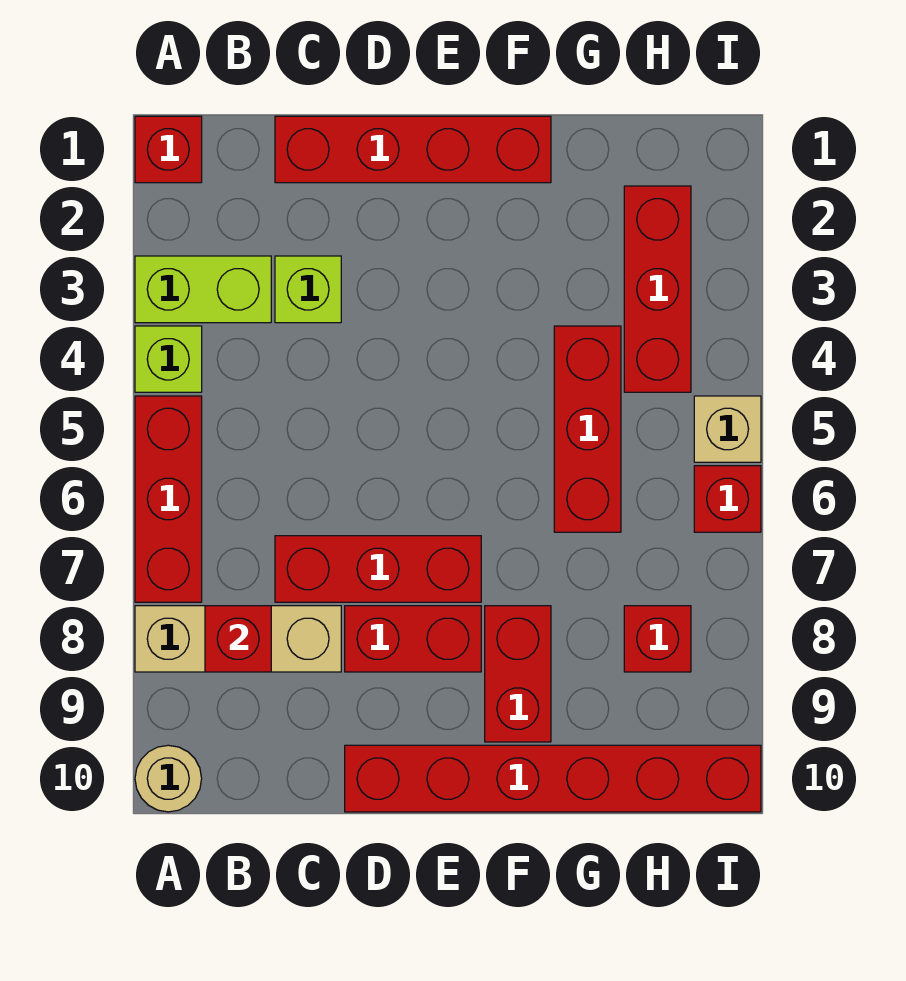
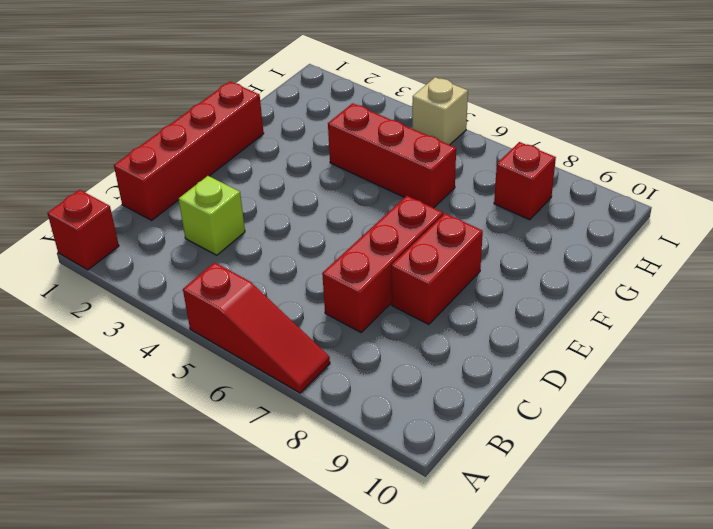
red 1x3 slope [183,263,330,393] -> red 1x3 brick [135,396,202,602]
none -> lime 1x2 brick [135,256,271,323]
none -> lime 1x1 brick [135,326,202,392]
none -> tan 1x3 brick [135,606,341,672]

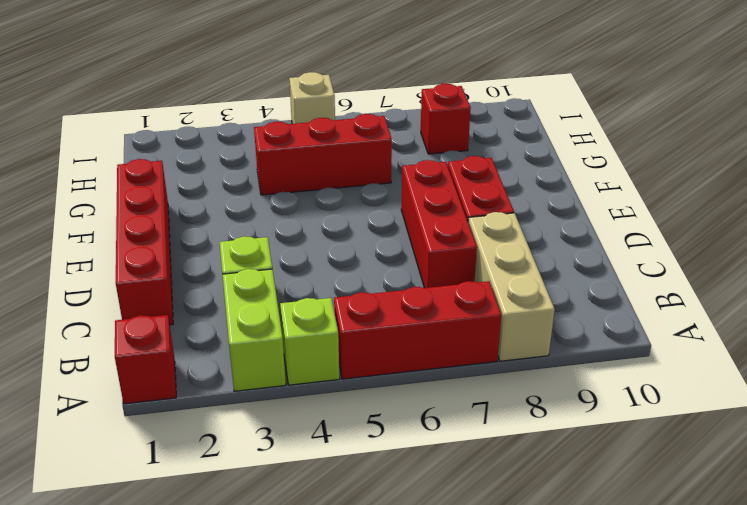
none -> tan 1x1 round brick [135,745,202,812]
none -> red 1x6 brick [345,745,761,812]
none -> red 1x2 brick [485,606,551,742]

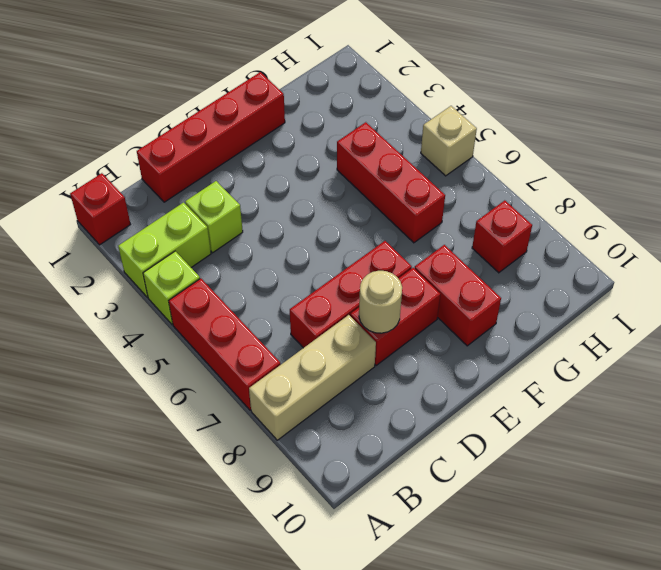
tan 1x1 round brick [359,271,402,333] -> tan 1x1 round brick moved to [135,745,202,812]
none -> red 1x6 brick [345,745,761,812]
none -> red 1x3 brick [624,186,691,392]
none -> red 1x1 brick [694,466,761,532]

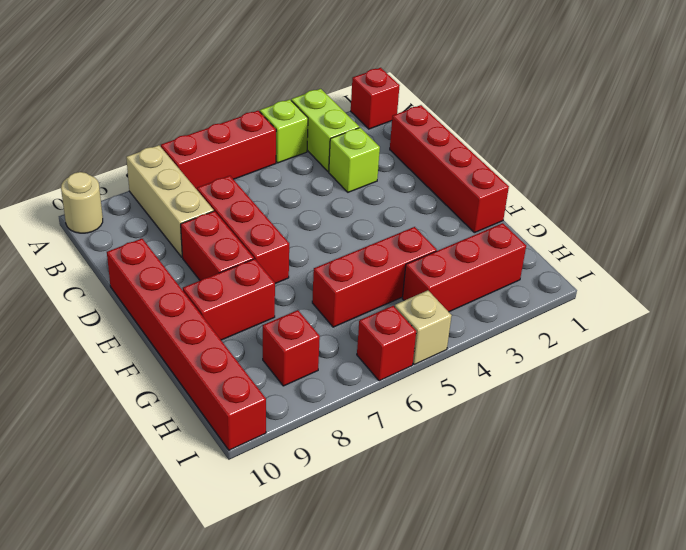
none -> red 1x1 brick [205,606,271,672]

